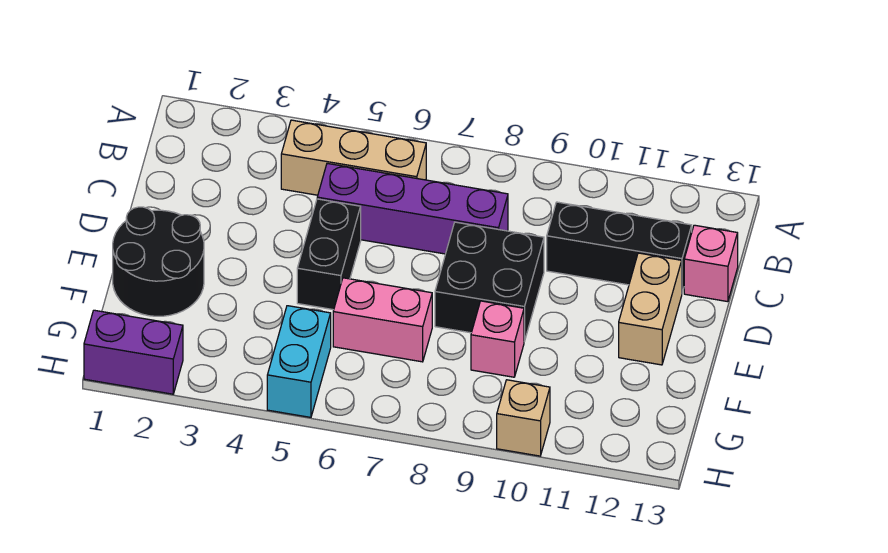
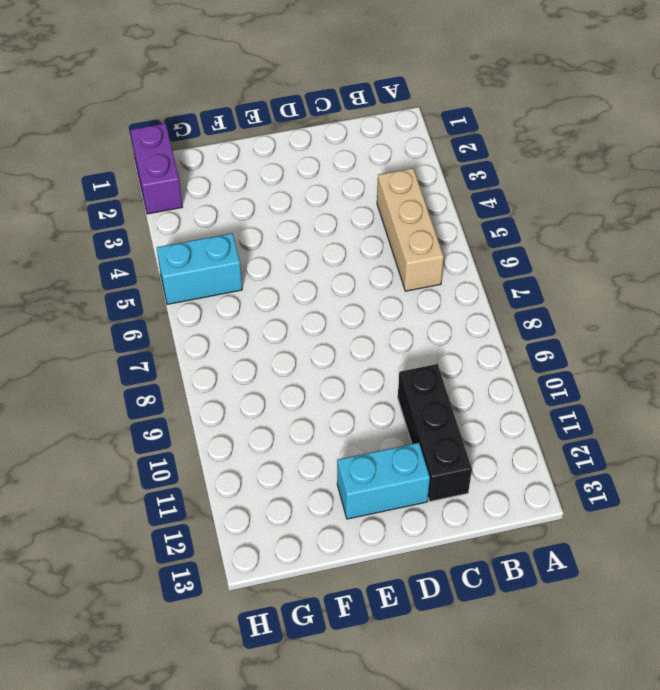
cyan 1x2 brick [337,443,430,519] -> tan 1x2 brick [619,253,682,365]
none -> purple 1x4 brick [317,163,508,254]
none -> pink 1x1 brick [684,225,738,302]
none -> black 1x2 brick [297,199,361,310]

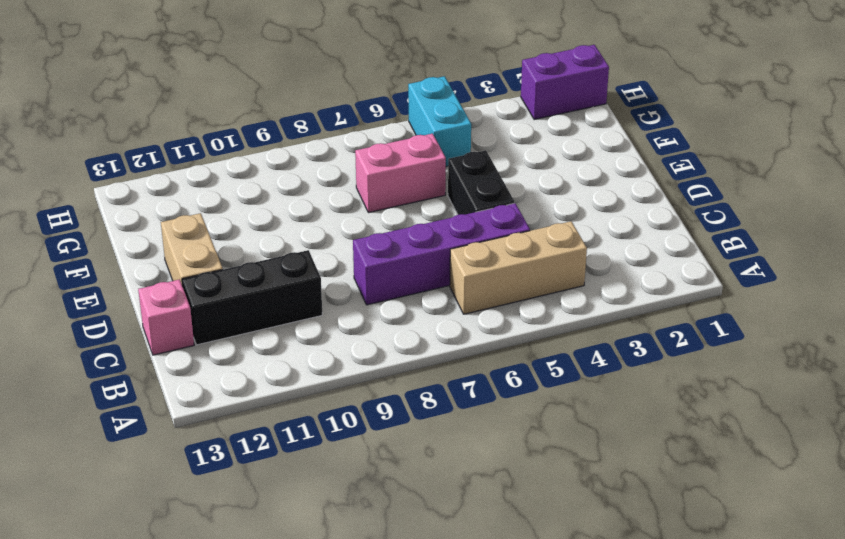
none -> black 2x2 brick [435,222,544,341]
none -> black 2x2 round brick [113,207,204,316]
none -> pink 1x1 brick [471,301,524,377]

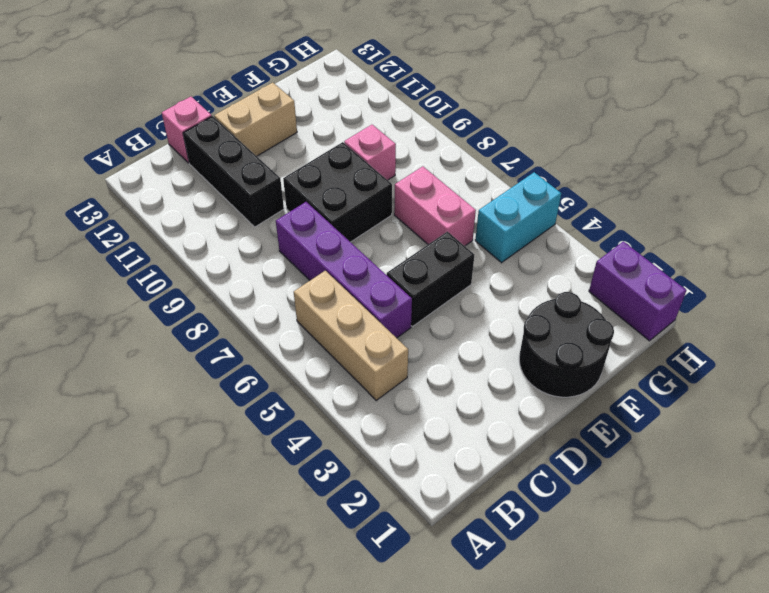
none -> tan 1x1 brick [497,380,550,456]

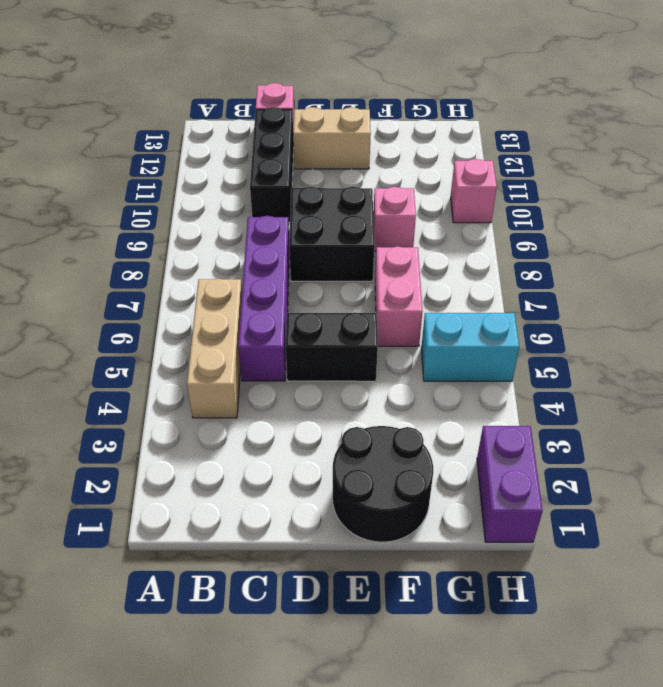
pink 1x1 brick [451,159,497,223] -> tan 1x1 brick [497,380,550,456]

